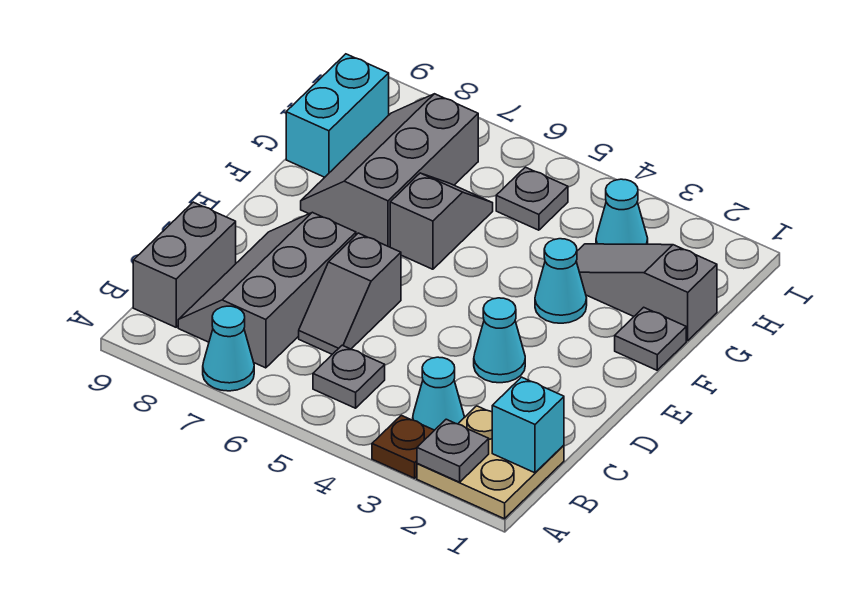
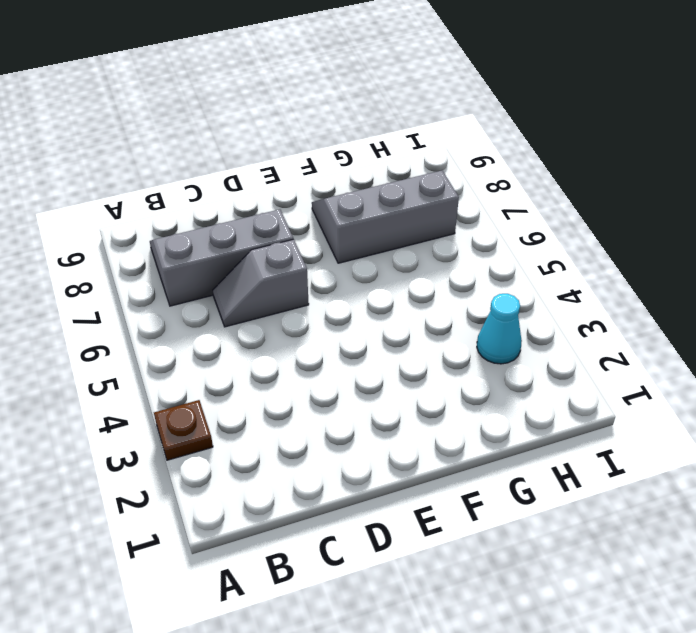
none -> tan 2x2 plate [417,406,564,519]
none -> cyan 1x1 cone [203,306,254,391]
none -> cyan 1x1 cone [413,357,464,430]

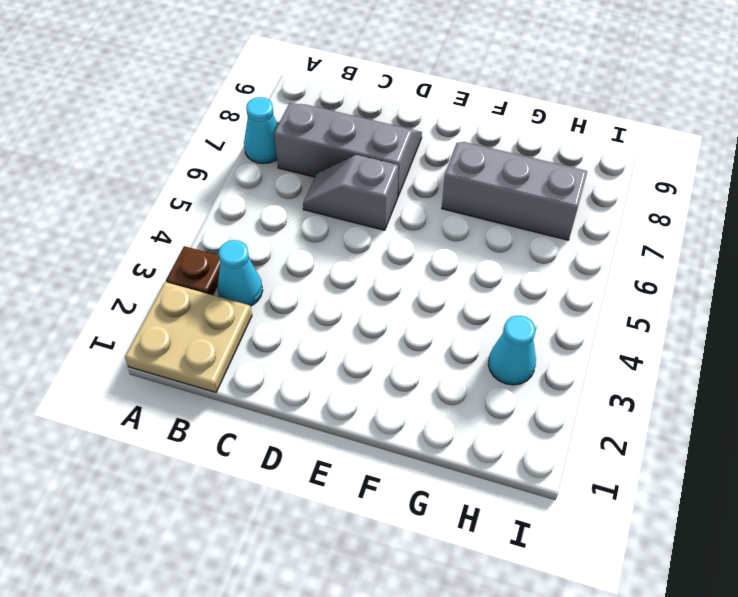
none -> grey 1x1 plate [313,345,385,408]
none -> grey 1x2 brick [133,202,236,327]
none -> cyan 1x1 cone [474,298,525,383]

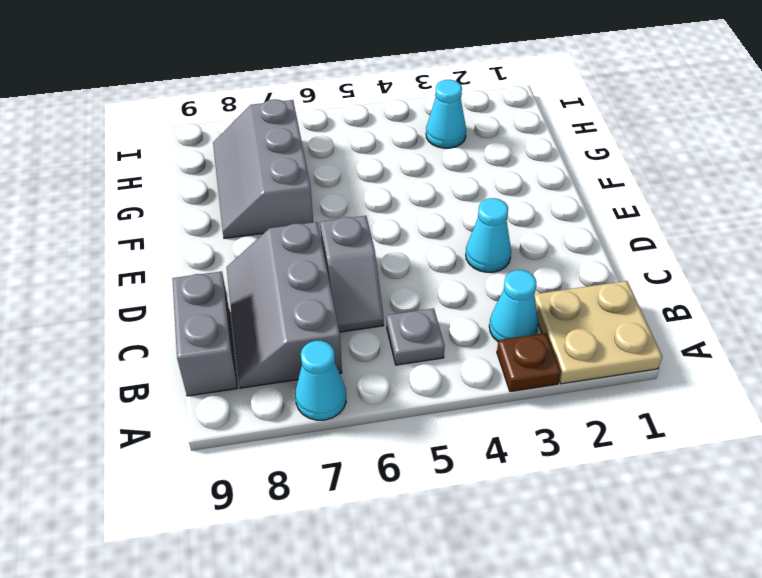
none -> grey 1x1 plate [615,307,686,370]
none -> cyan 1x1 cone [535,239,587,323]
none -> grey 1x2 slope [390,173,493,269]

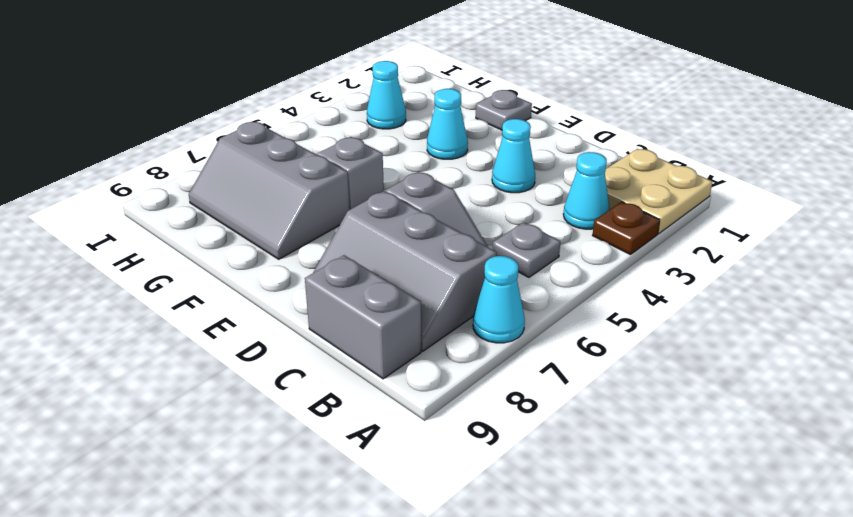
none -> grey 1x3 slope [576,244,717,341]
none -> cyan 1x2 brick [286,54,389,177]
none -> grey 1x1 plate [496,167,568,230]

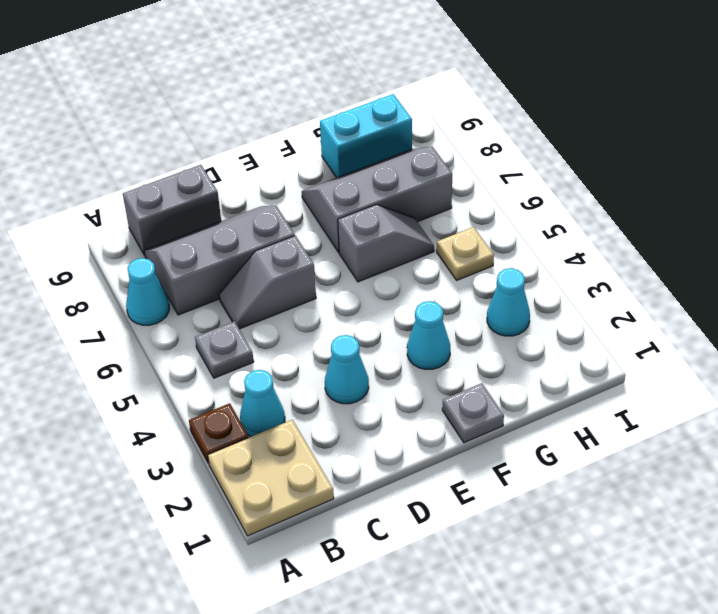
tan 1x1 plate [437,227,494,280] -> grey 1x1 plate [496,167,568,230]
none -> grey 1x3 slope [576,244,717,341]
none -> grey 1x1 plate [417,419,489,482]
none -> cyan 1x1 brick [492,377,564,473]

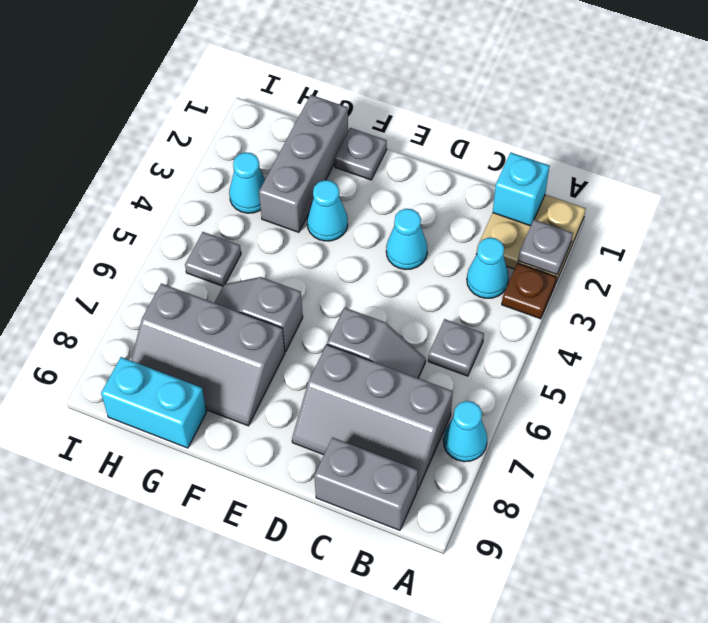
grey 1x3 brick [259,95,348,232] -> grey 1x3 slope [576,244,717,341]

